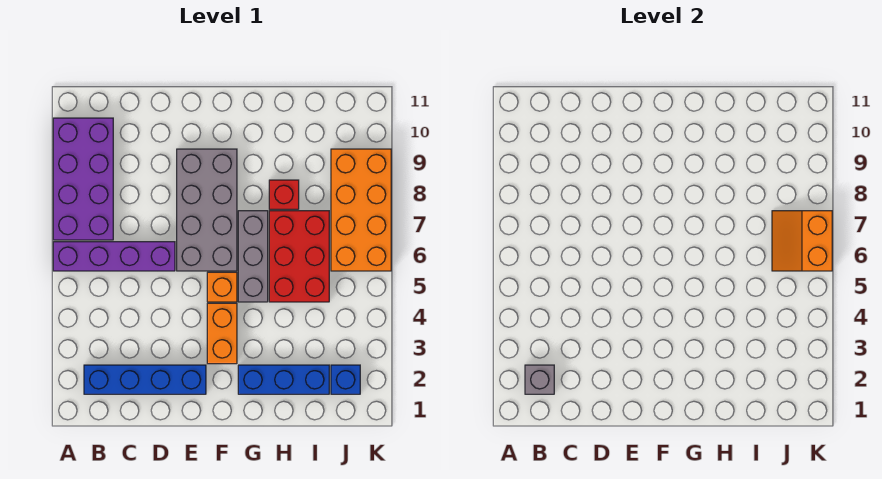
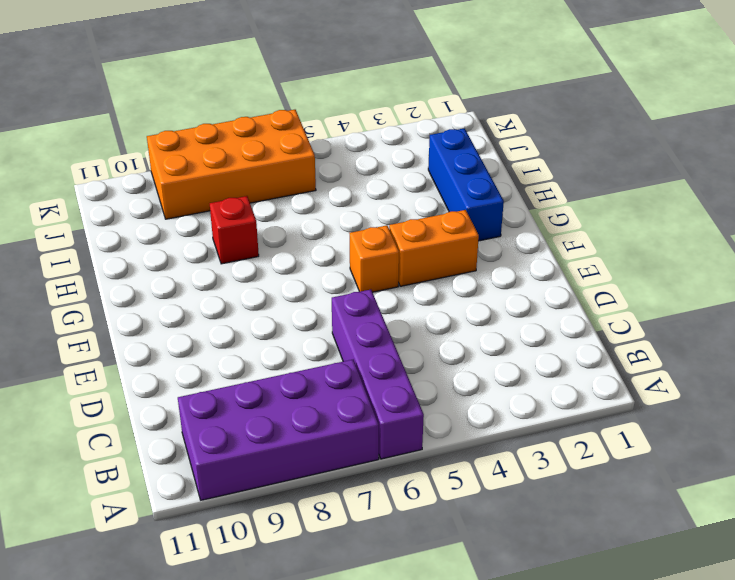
none -> blue 1x4 brick [84,365,206,394]
none -> grey 2x4 brick [177,149,237,271]
none -> grey 1x3 brick [238,211,268,302]

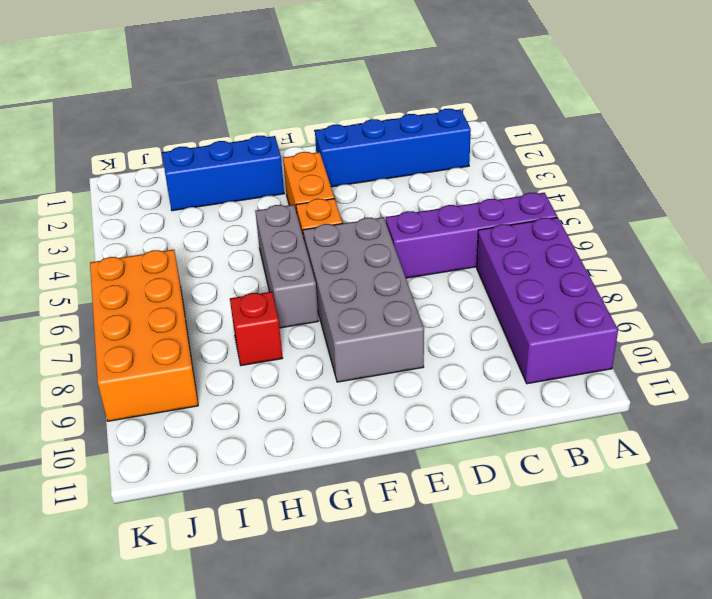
none -> red 2x3 brick [269,211,329,302]
none -> blue 1x1 brick [331,365,360,394]
none -> grey 1x1 brick [525,365,554,394]

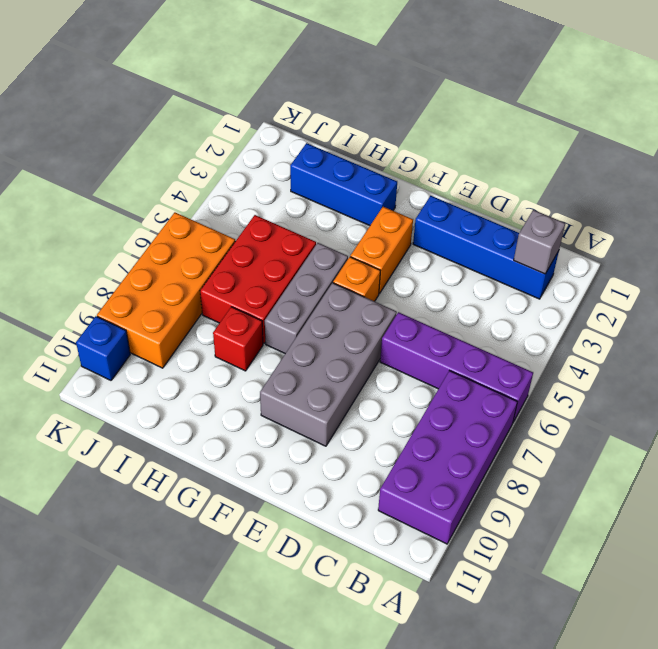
blue 1x1 brick [76,316,130,380] -> blue 1x1 brick moved to [331,365,360,394]
none -> orange 2x2 slope [772,211,832,271]

